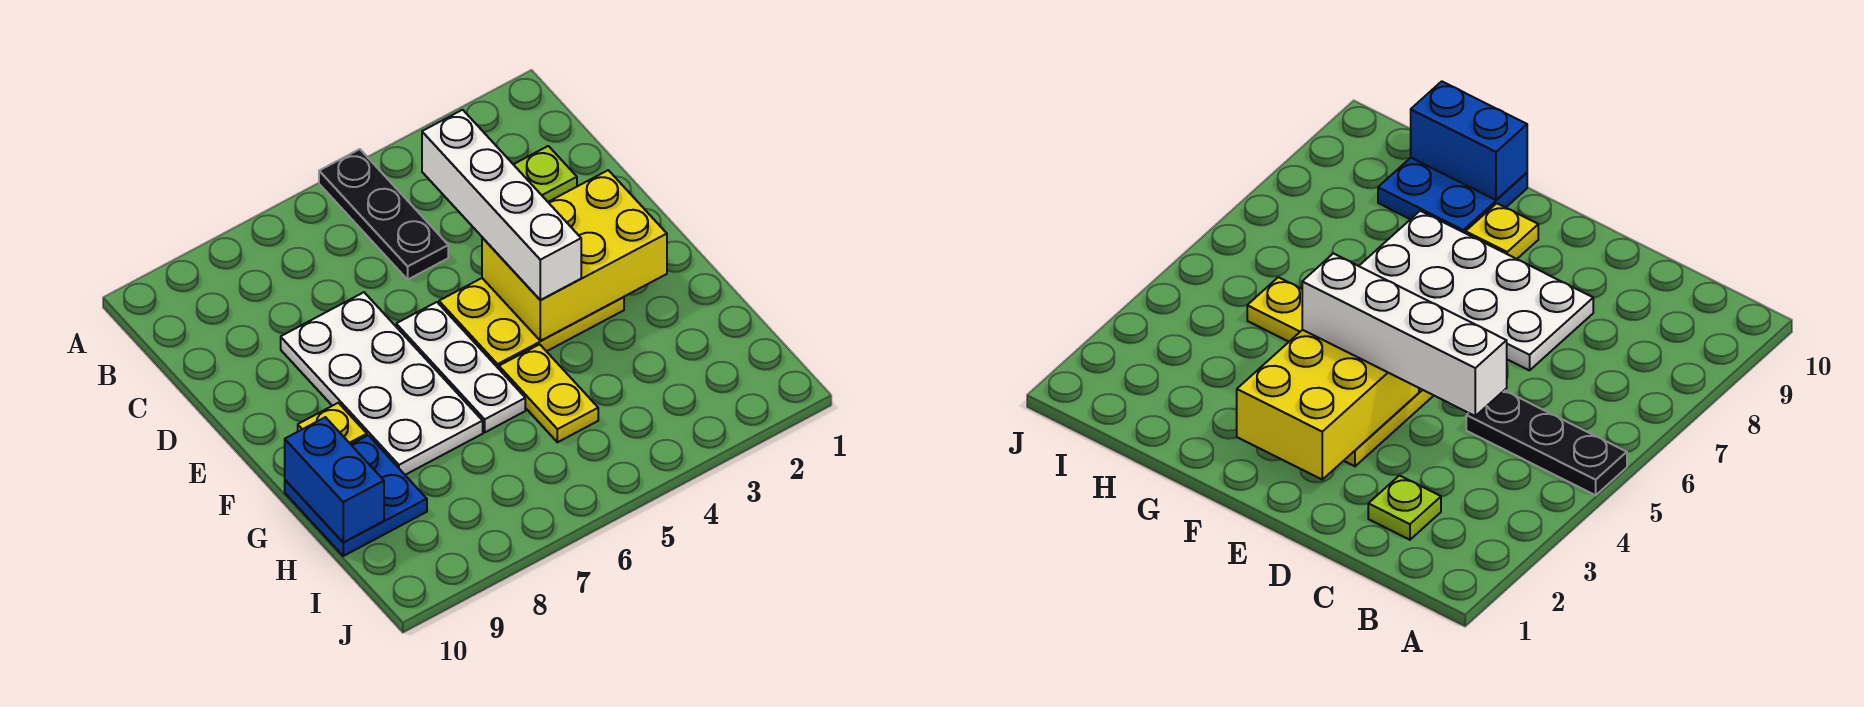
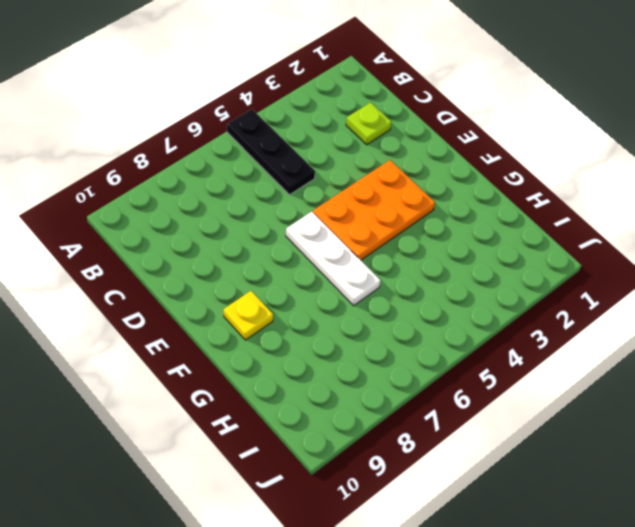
orange 2x3 plate [313,160,435,260] -> yellow 2x3 plate [439,278,624,369]
none -> white 2x4 plate [281,292,483,475]
none -> yellow 1x2 plate [499,344,598,442]

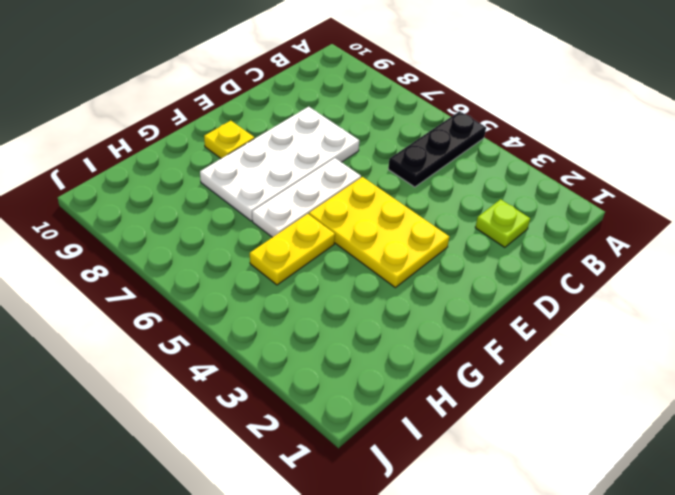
none -> blue 2x2 plate [285,435,427,556]
none -> yellow 2x3 brick [482,170,667,341]

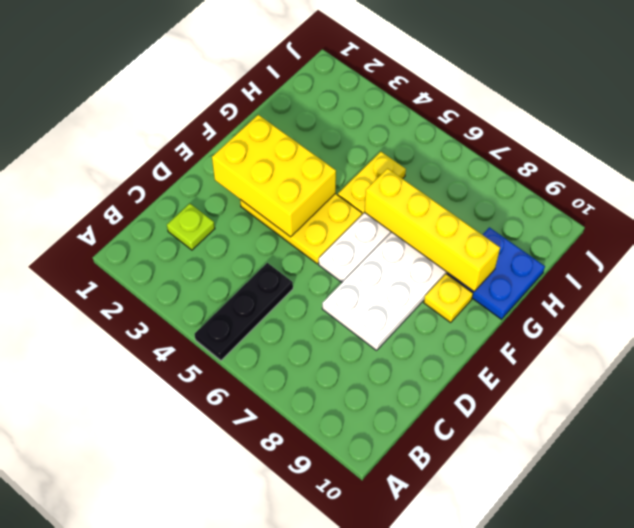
yellow 1x4 brick [364,168,500,291] -> none
none -> blue 1x2 brick [285,417,384,543]
none -> white 1x4 brick [422,110,581,300]

